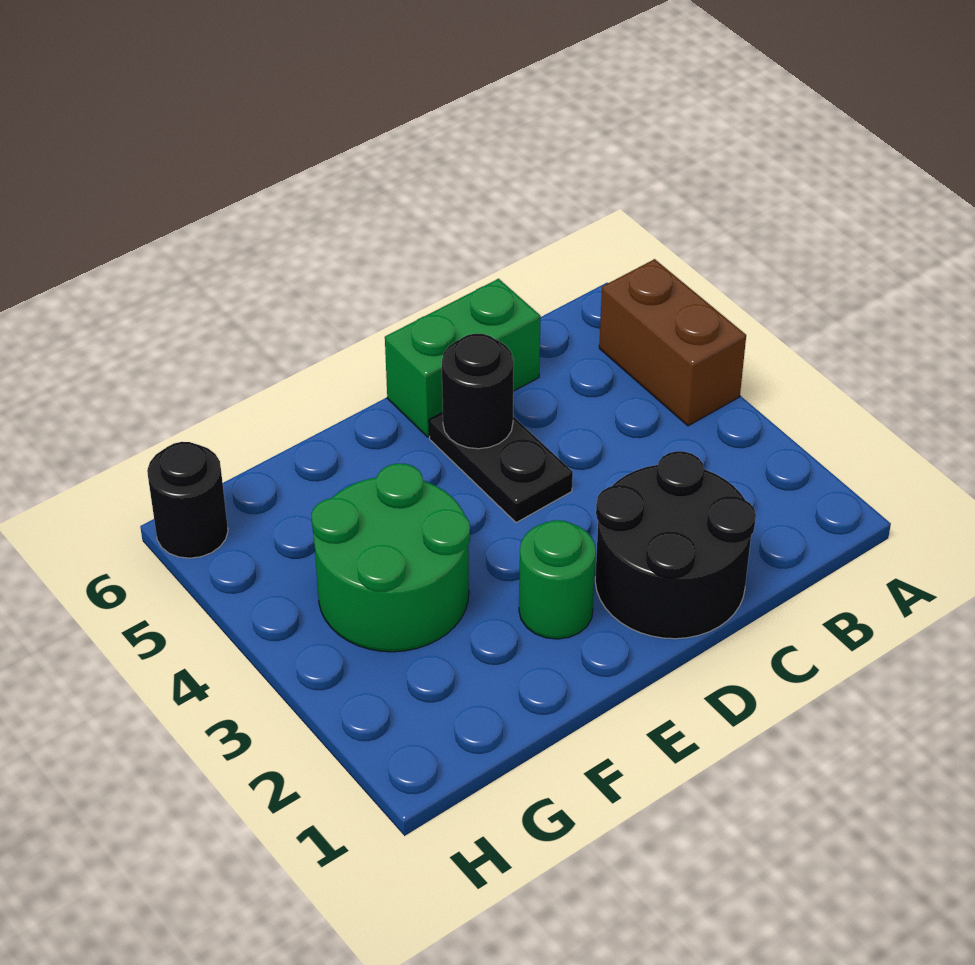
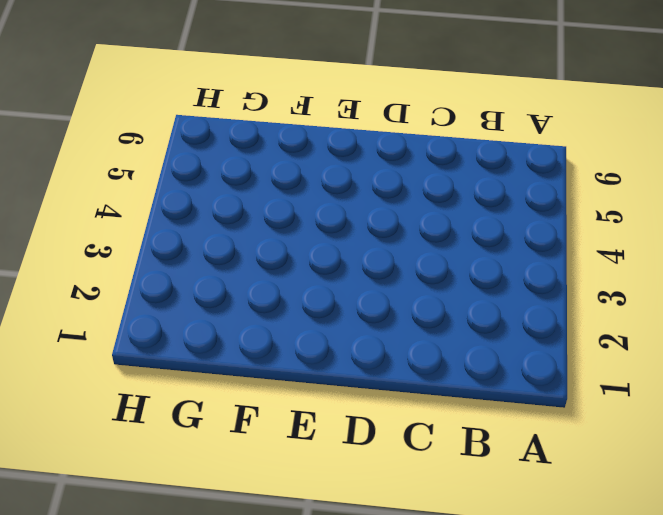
none -> brown 1x2 brick [599,259,746,426]
none -> black 2x2 round brick [595,451,756,639]

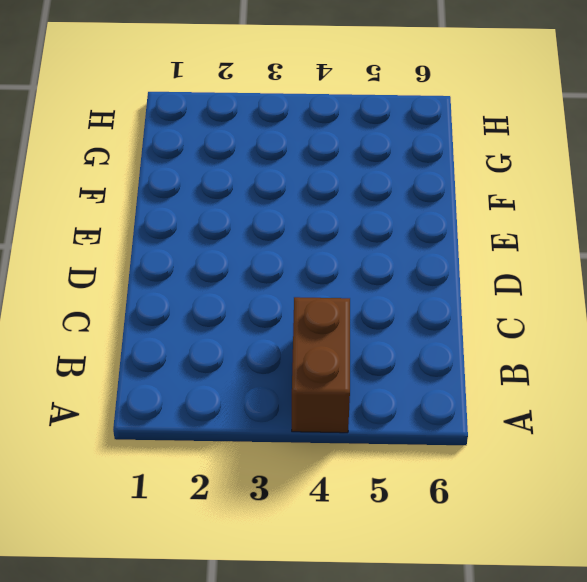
brown 1x2 brick [292,297,350,433] -> brown 1x2 brick turned to [599,259,746,426]
none -> black 2x2 round brick [595,451,756,639]
none -> green 1x2 brick [385,279,541,437]

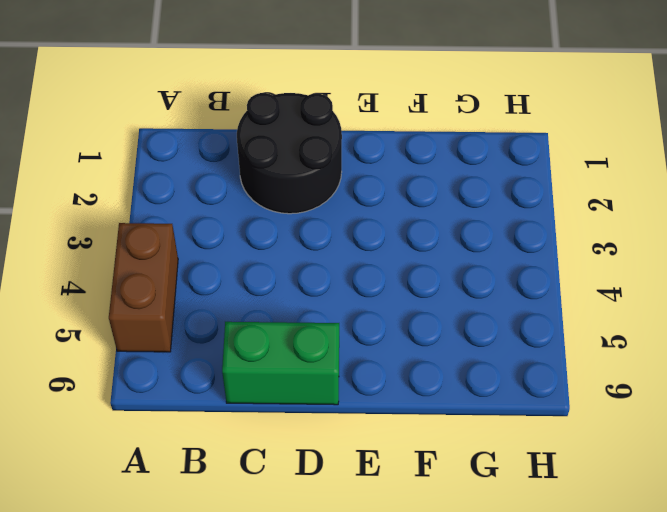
none -> black 1x2 plate [429,412,573,523]
none -> green 1x1 round brick [519,520,596,639]

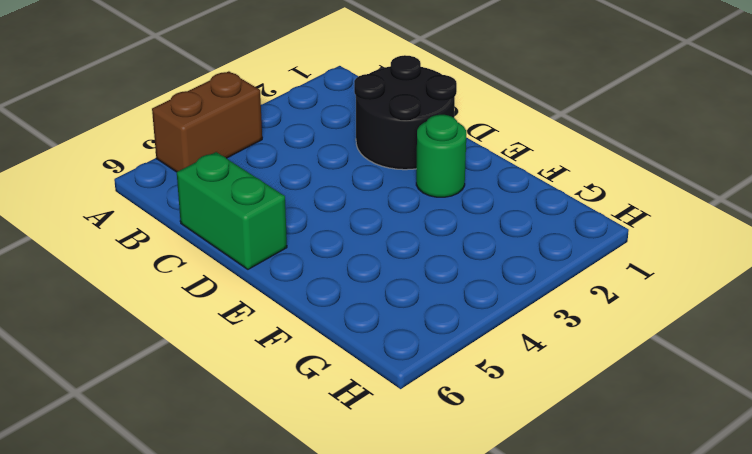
none -> black 1x2 plate [429,412,573,523]
none -> green 2x2 round brick [311,463,470,652]

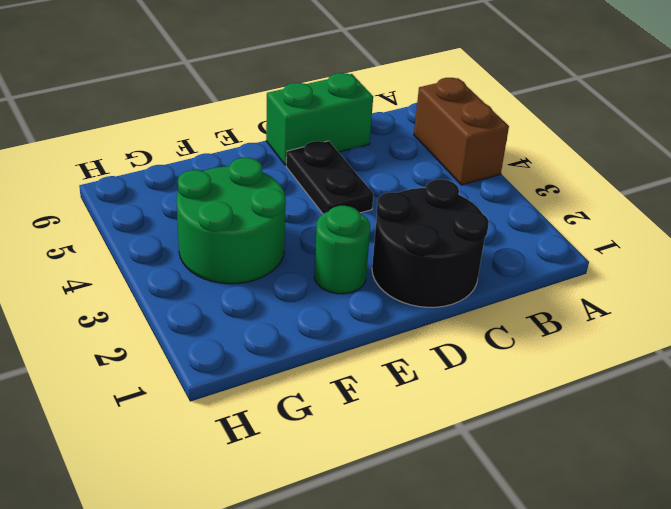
none -> black 1x1 round brick [147,442,228,558]
none -> black 1x1 round brick [442,334,514,449]

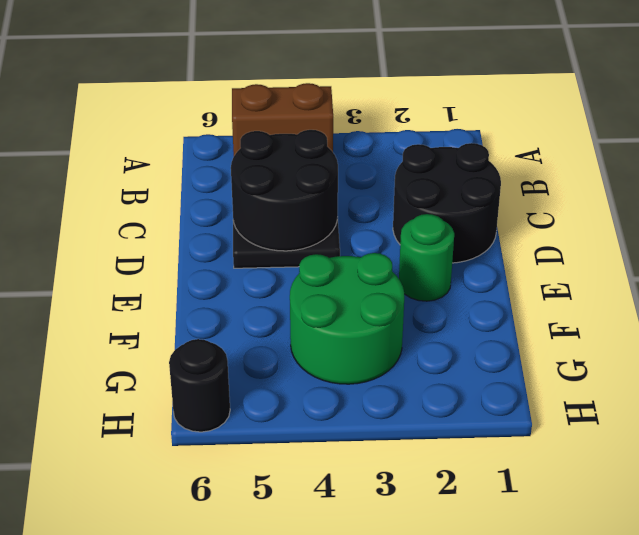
black 2x2 round brick [231,130,338,251] -> black 1x1 round brick [442,334,514,449]
none -> green 1x2 brick [385,279,541,437]

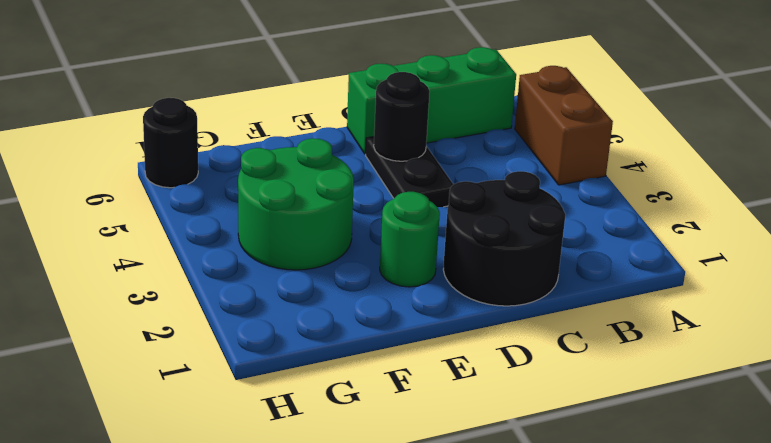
green 1x3 brick [347,47,516,154] -> green 1x2 brick [385,279,541,437]

